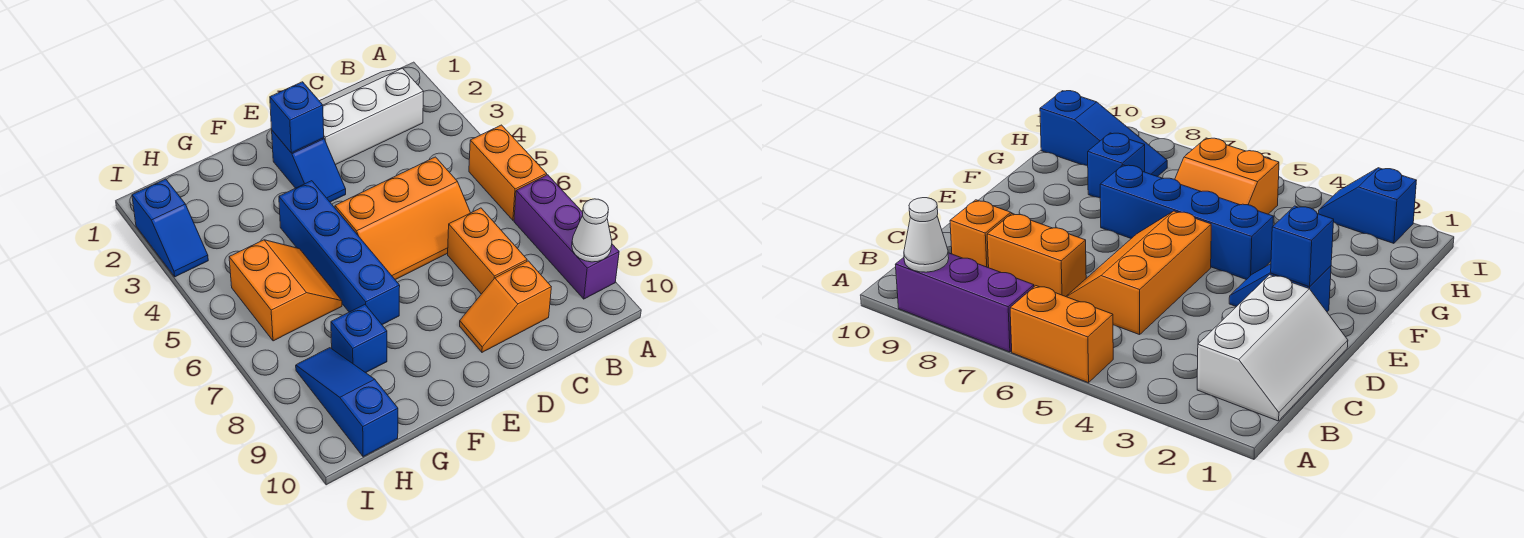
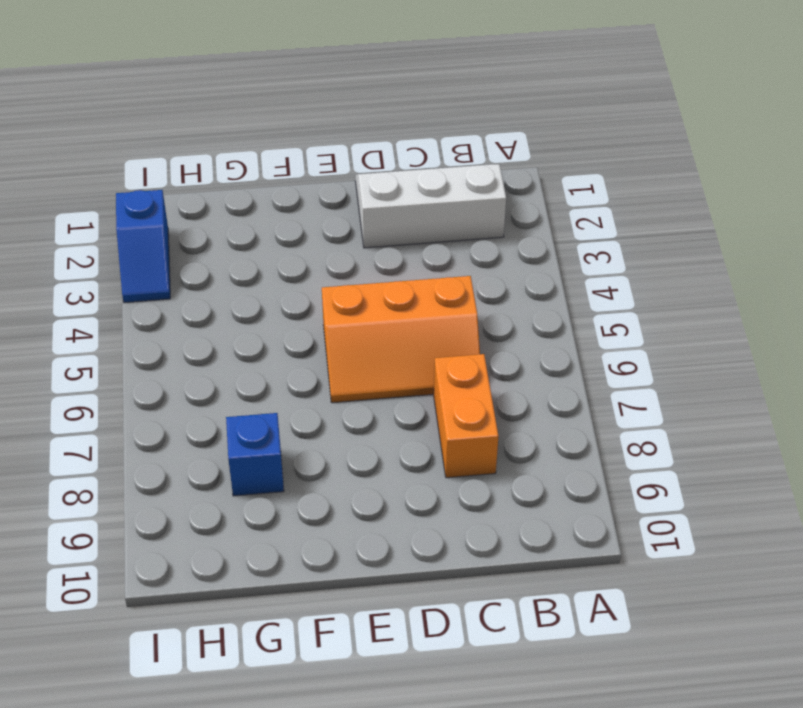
none -> orange 1x2 brick [469,125,547,220]
none -> purple 1x3 brick [514,175,619,299]
none -> orange 1x2 slope [460,261,551,352]

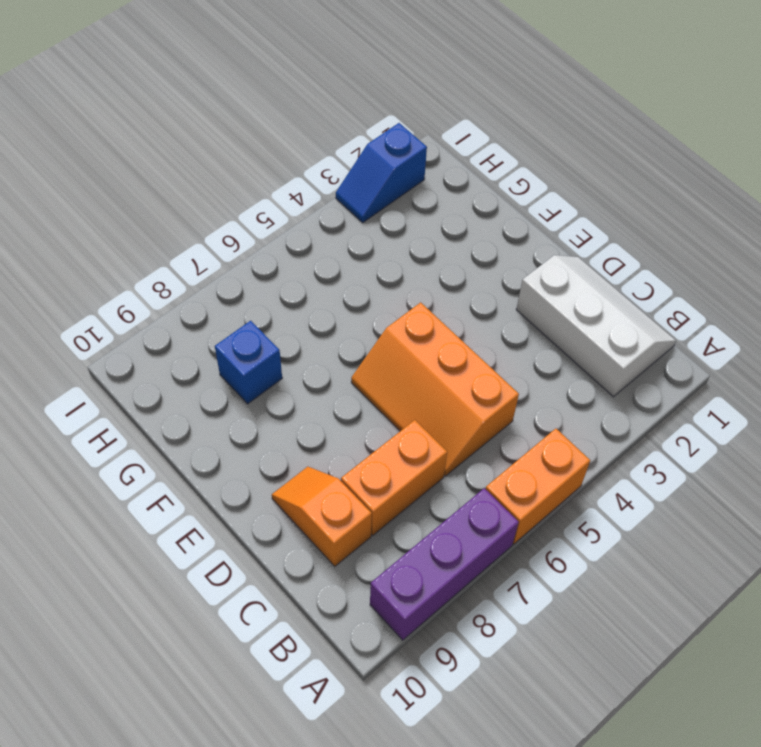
none -> blue 1x2 slope [272,131,346,202]
none -> blue 1x4 brick [279,181,400,325]
none -> orange 2x2 slope [229,240,342,341]

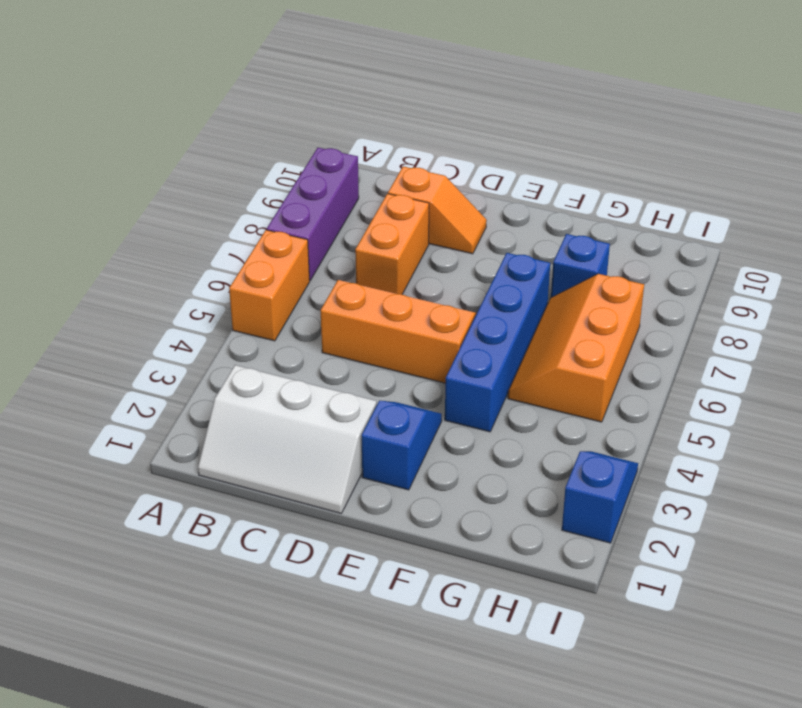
orange 2x3 slope [508,274,644,422] -> orange 2x2 slope [229,240,342,341]
none -> blue 1x3 slope [296,348,398,457]
none -> white 1x1 cone [572,199,612,262]
none -> blue 1x1 brick [270,82,324,153]

